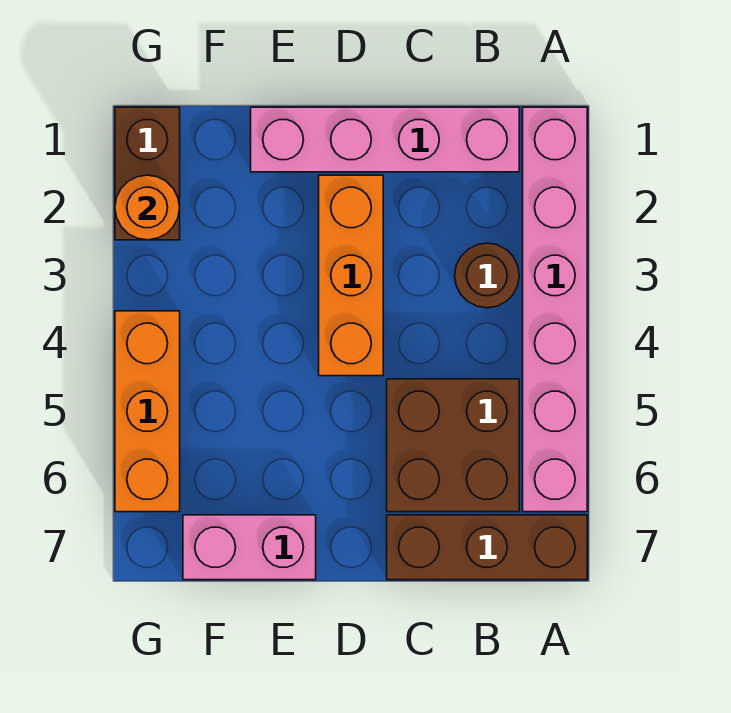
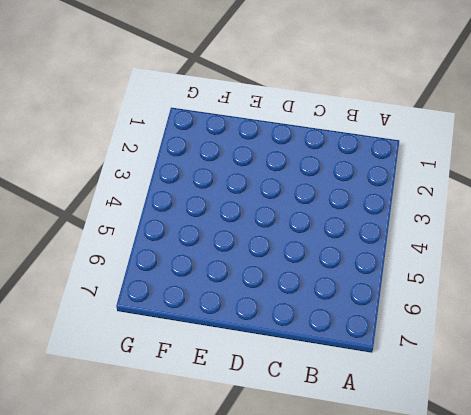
none -> pink 1x6 brick [523,107,587,512]
none -> brown 1x3 brick [387,515,587,580]

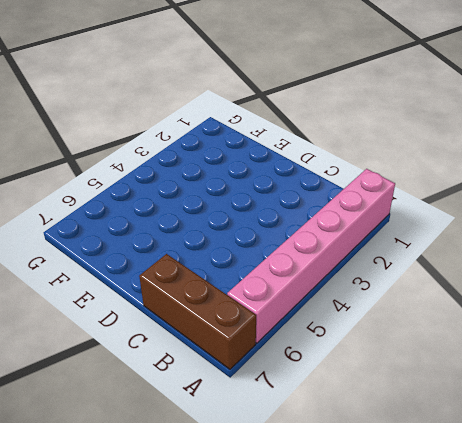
none -> pink 1x4 brick [251,107,519,172]
none -> brown 1x1 round brick [455,243,519,308]

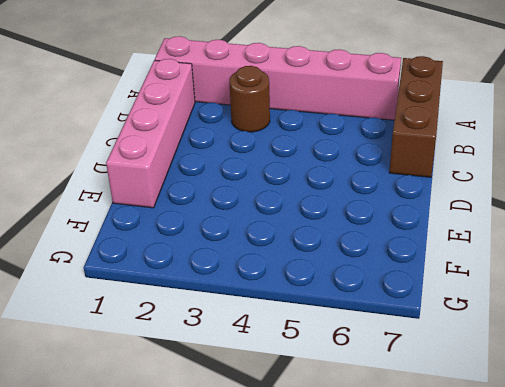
none -> brown 2x2 brick [387,379,519,512]
none -> orange 1x3 brick [319,175,383,376]

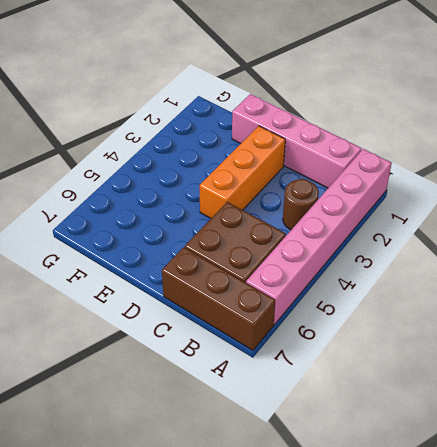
none -> pink 1x2 brick [183,515,316,580]
none -> brown 1x2 brick [115,107,180,240]

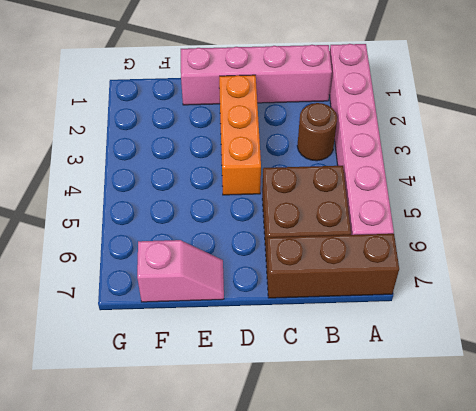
pink 1x2 slope [137,240,224,302] -> pink 1x2 brick [183,515,316,580]
none -> brown 1x2 brick [115,107,180,240]
none -> orange 1x3 brick [115,311,180,512]

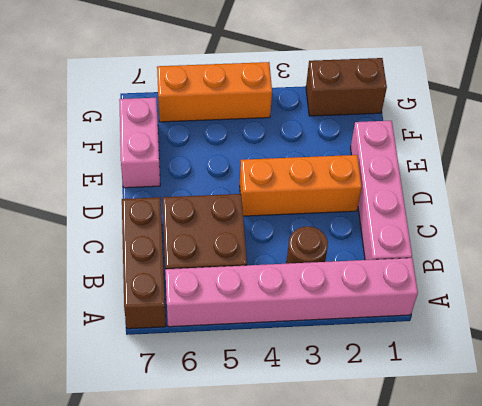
none -> orange 1x1 round brick [115,175,180,240]

